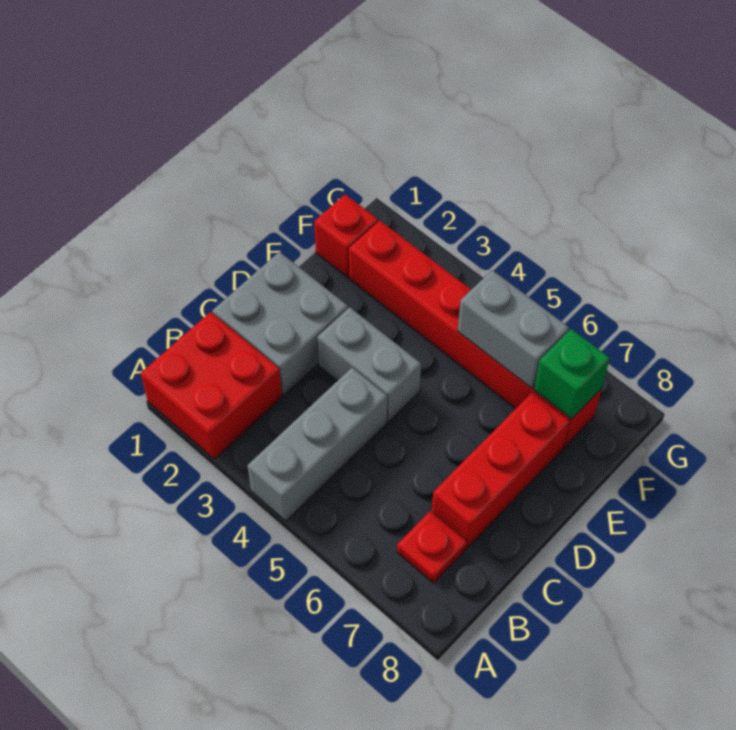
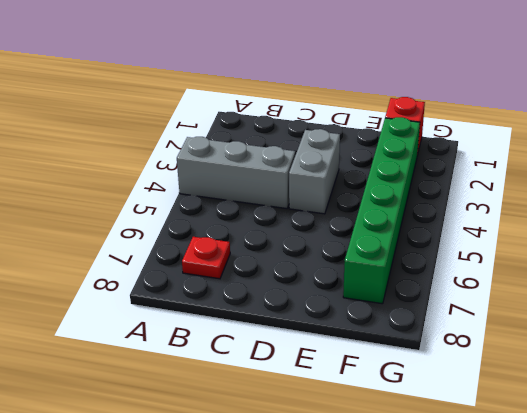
green 1x6 brick [343,117,420,304] -> red 1x6 brick [349,221,602,447]
none -> red 2x2 brick [141,312,282,459]
none -> grey 2x2 brick [212,252,348,395]

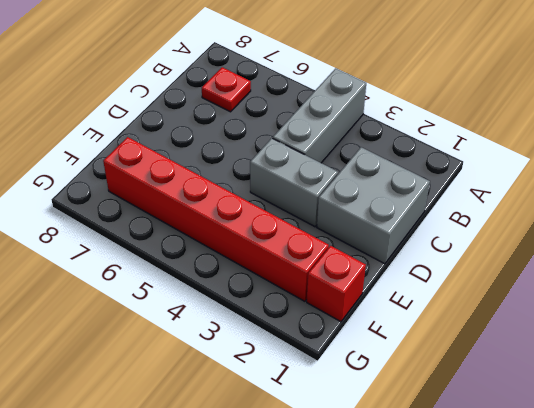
none -> red 2x2 brick [141,312,282,459]
none -> red 1x3 brick [432,392,570,548]

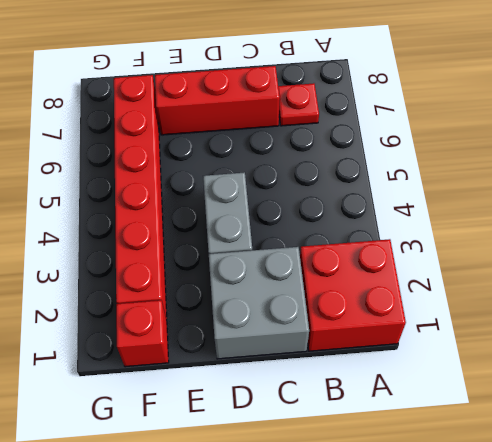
none -> grey 1x3 brick [248,368,387,521]
none -> grey 1x2 brick [458,270,569,388]

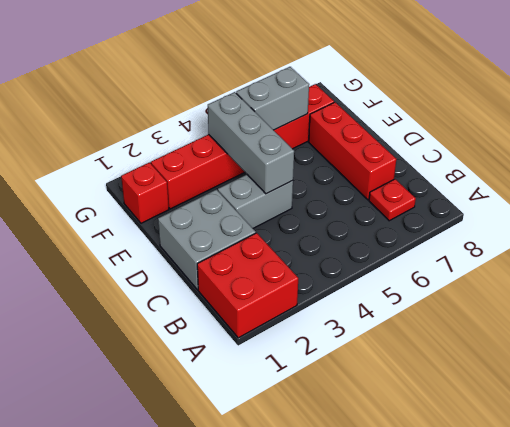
grey 1x3 brick [208,92,294,194] -> grey 1x3 brick moved to [248,368,387,521]
none -> green 1x1 brick [534,329,610,419]

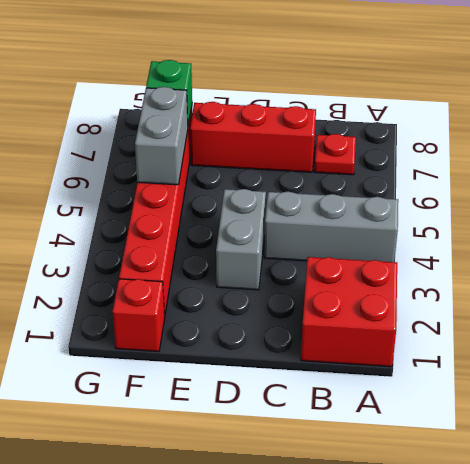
none -> grey 2x2 brick [212,252,348,395]

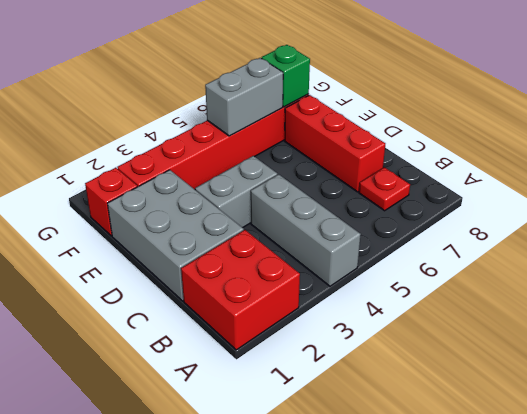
grey 2x3 brick [107,170,244,301] -> grey 2x2 brick [212,252,348,395]

